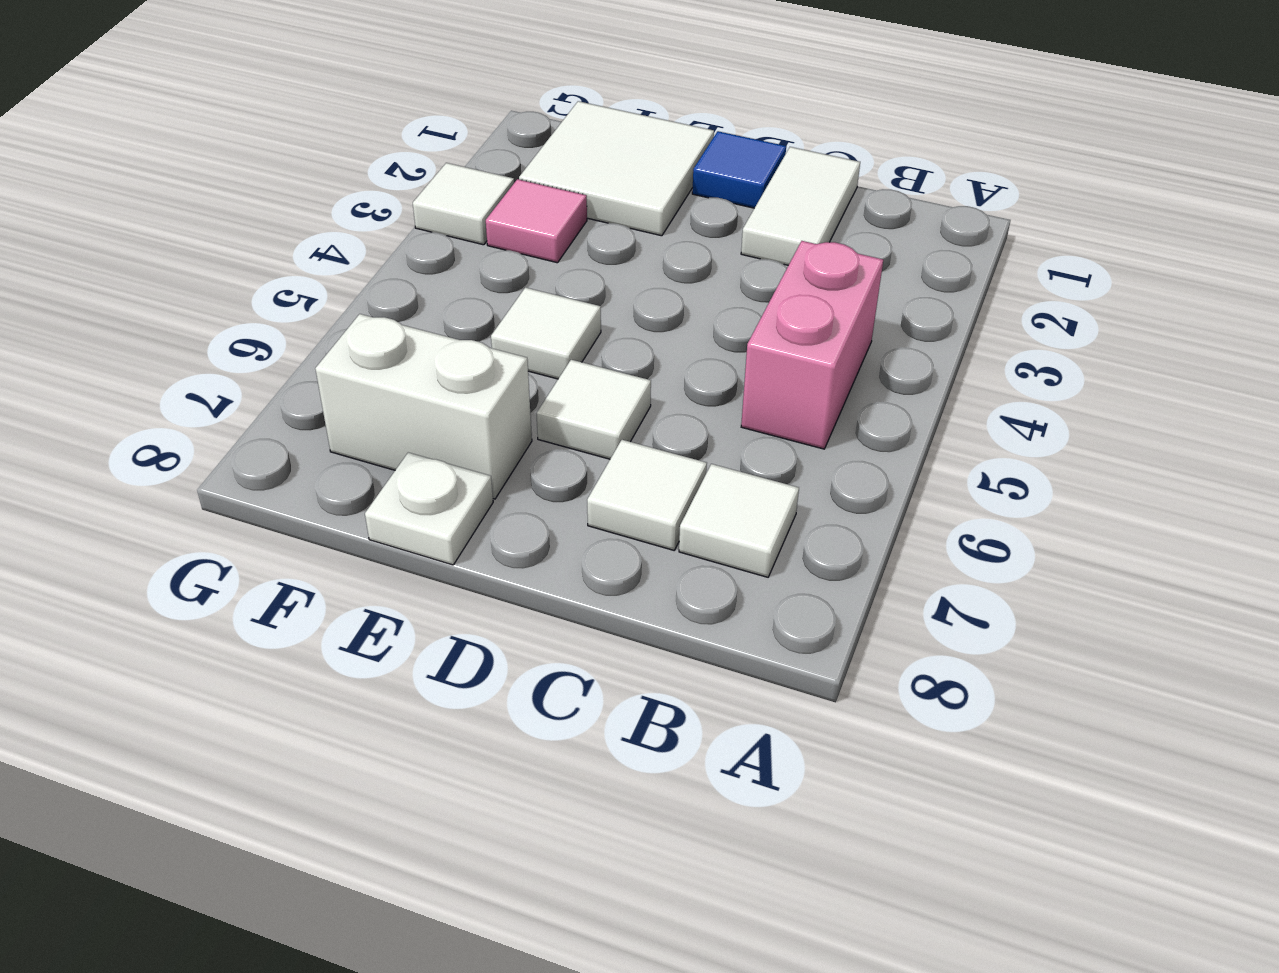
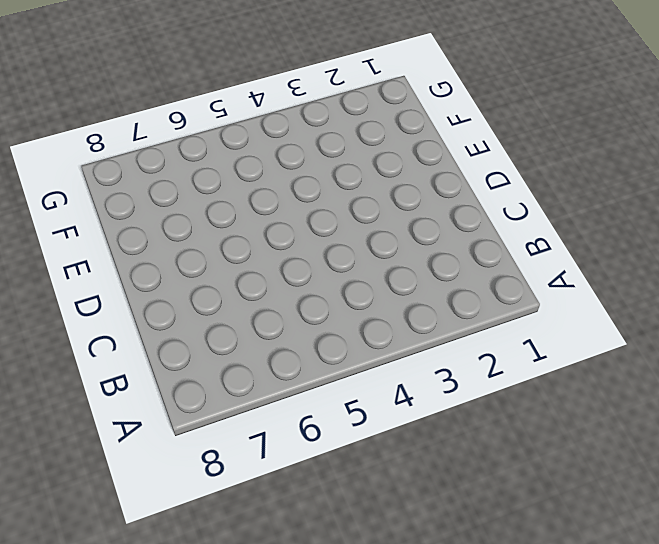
none -> pink 1x2 brick [741,241,883,449]
none -> white 1x1 tile [679,464,799,577]
none -> white 1x2 tile [741,147,860,265]

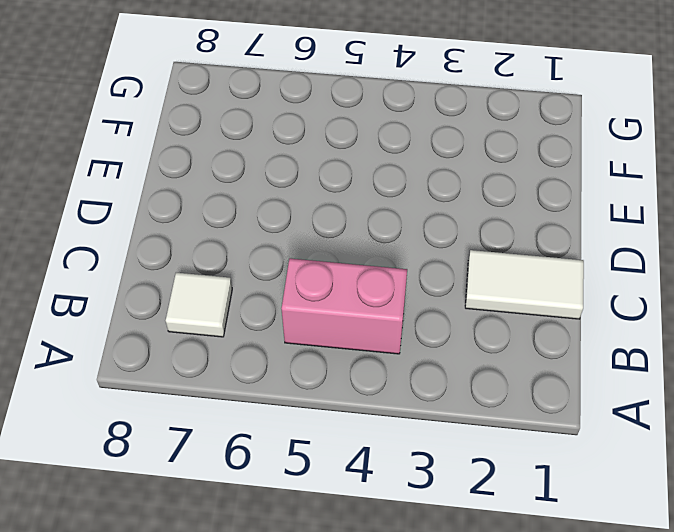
none -> white 1x1 tile [587,440,707,550]
none -> blue 1x1 tile [692,131,786,208]
none -> white 1x1 tile [536,360,651,459]

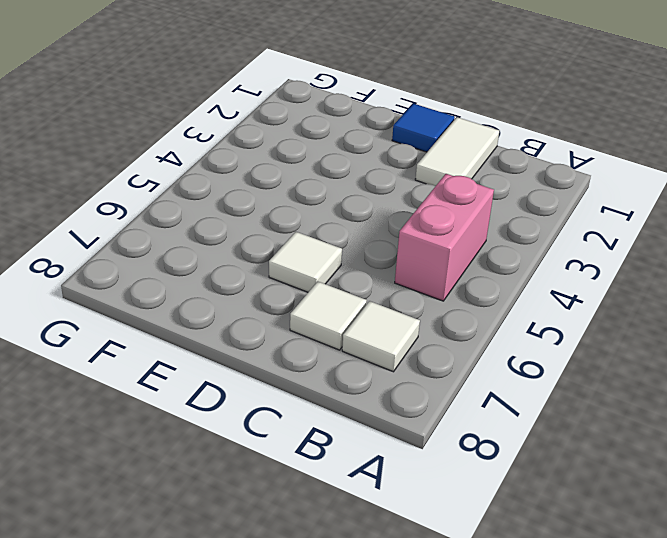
none -> white 2x2 tile [519,101,714,236]
none -> white 1x1 tile [491,287,601,379]
none -> white 1x2 brick [315,314,532,499]

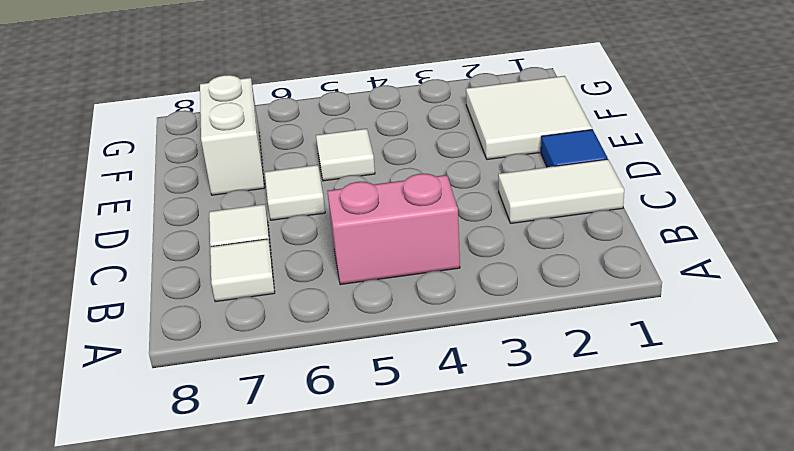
none -> white 1x1 plate [365,452,493,565]
none -> pink 1x1 tile [486,179,587,263]
none -> white 1x1 tile [413,163,514,245]

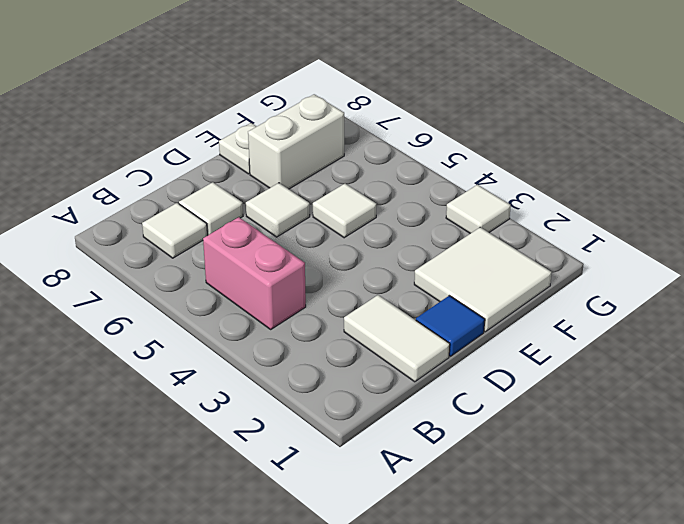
none -> pink 1x1 tile [486,179,587,263]

